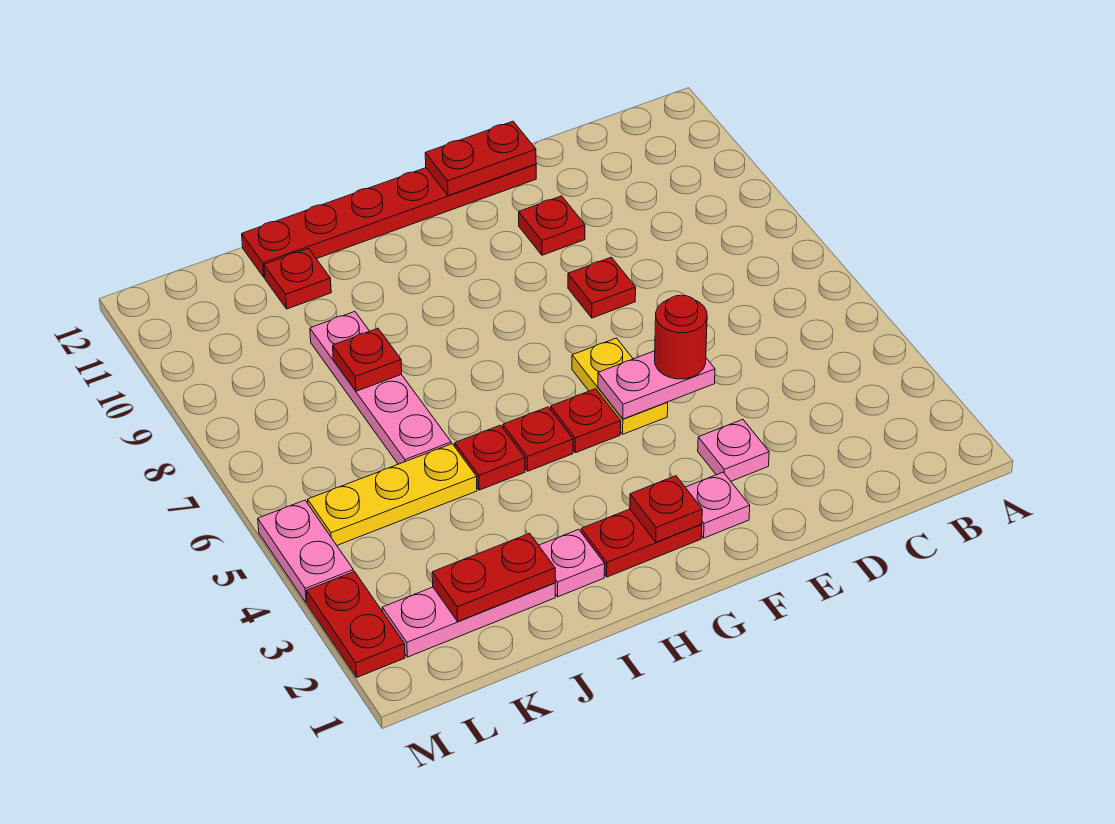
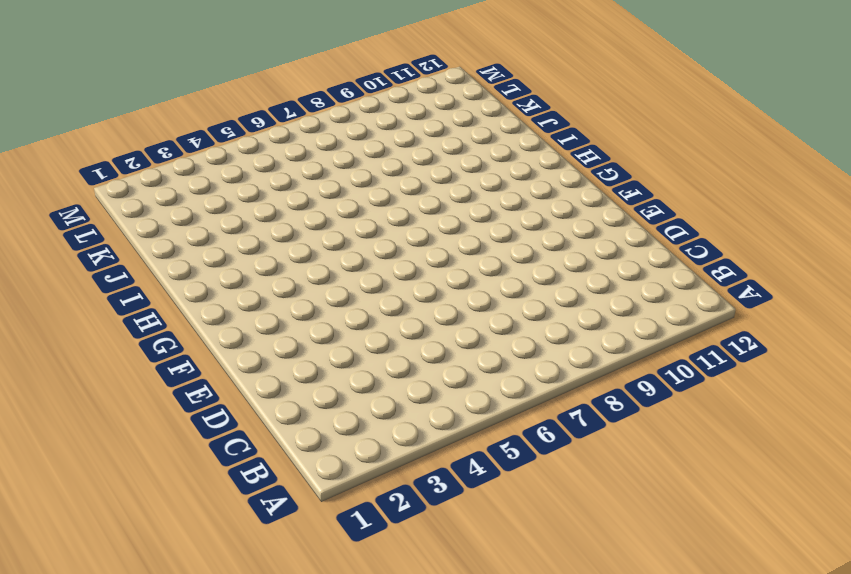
none -> pink 1x1 plate [698,419,769,481]
none -> red 1x1 plate [568,257,636,318]
none -> red 1x1 plate [519,196,585,255]

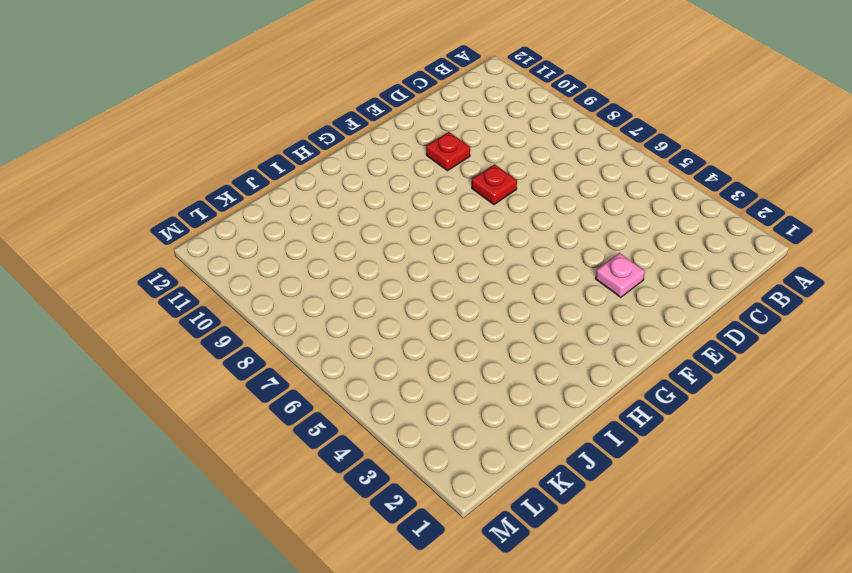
none -> red 1x6 plate [242,164,536,278]
none -> pink 1x1 plate [685,472,750,538]
none -> yellow 1x2 plate [572,338,668,434]

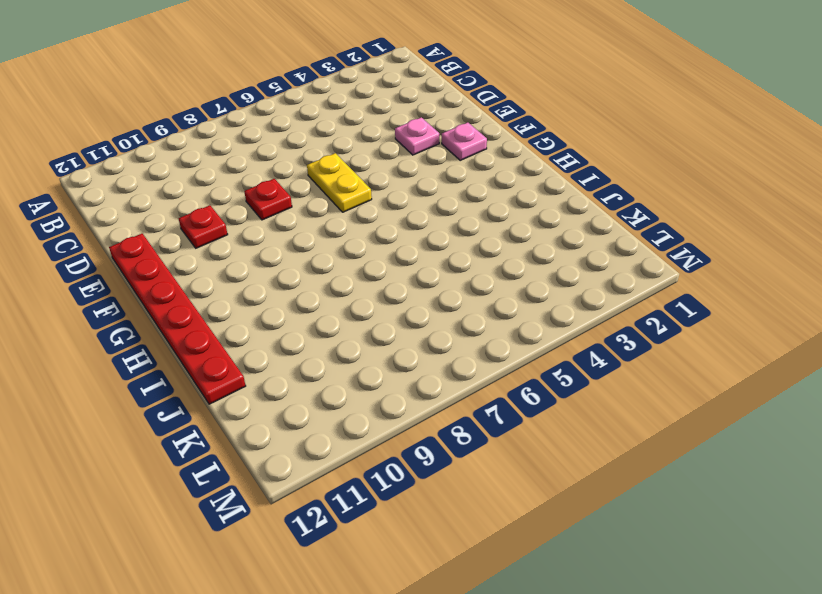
yellow 1x2 plate [307,153,372,212] -> yellow 1x2 plate turned to [572,338,668,434]
none -> red 1x2 plate [581,509,702,577]
none -> red 1x1 plate [551,389,621,453]
none -> red 1x1 plate [503,407,573,471]

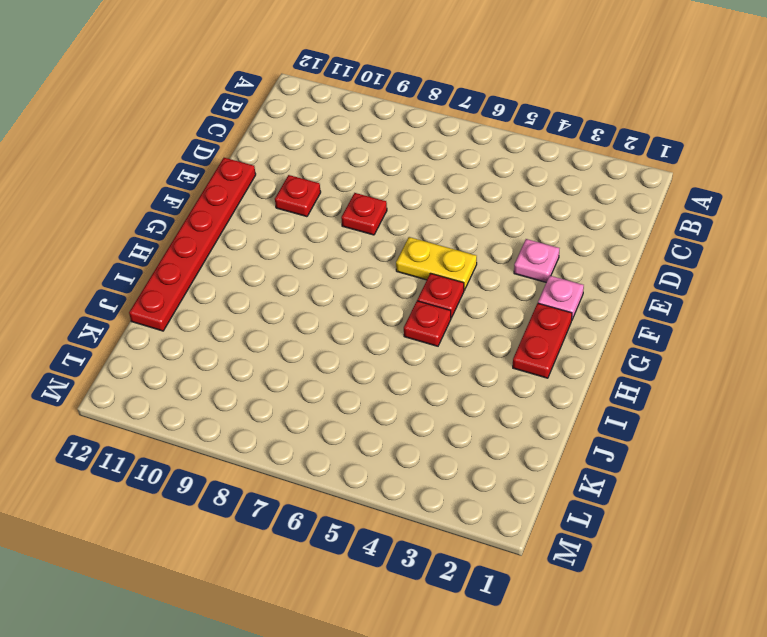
none -> pink 1x1 plate [539,529,605,597]
none -> red 1x1 plate [455,425,525,490]
none -> pink 1x3 plate [382,583,555,657]

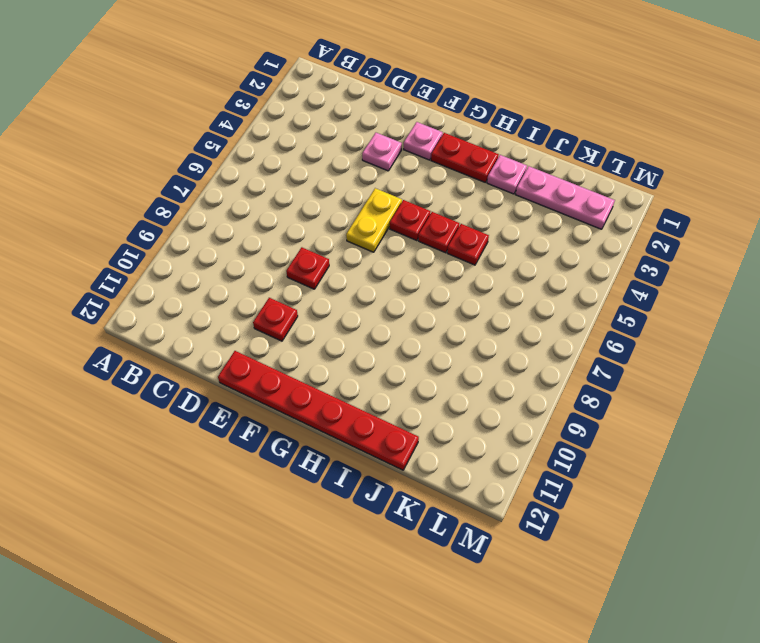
none -> yellow 1x3 plate [308,444,477,545]
none -> pink 1x4 plate [310,312,451,464]
none -> red 1x1 plate [264,249,331,309]

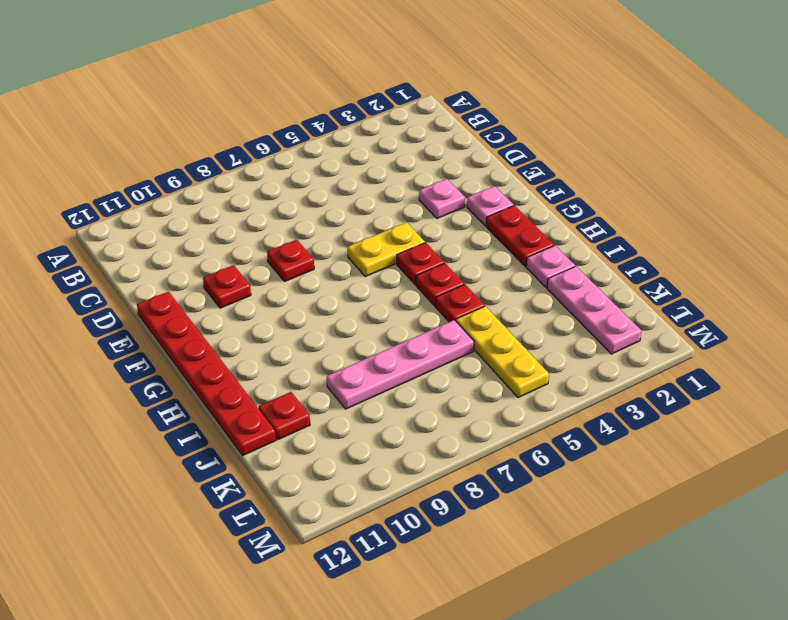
none -> red 1x2 plate [307,572,405,678]
none -> pink 1x2 plate [258,500,354,603]
none -> pink 1x2 plate [598,351,715,419]

